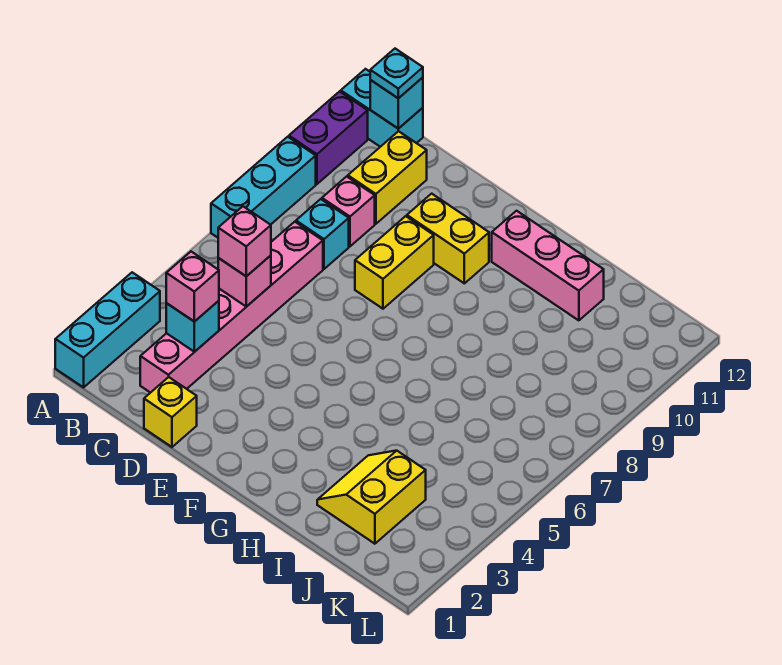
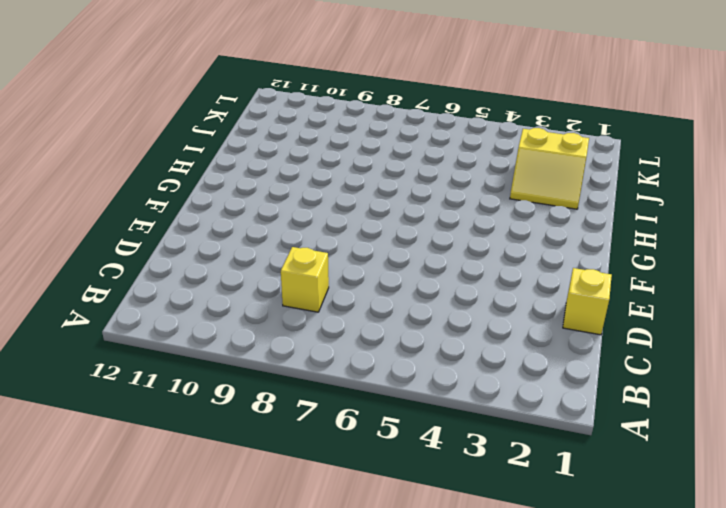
yellow 1x1 brick [281,247,329,312] -> cyan 1x1 brick [296,199,349,269]
none -> cyan 1x3 brick [55,272,160,387]
none -> cyan 1x3 brick [211,137,316,238]
none -> purple 1x2 brick [289,92,368,184]

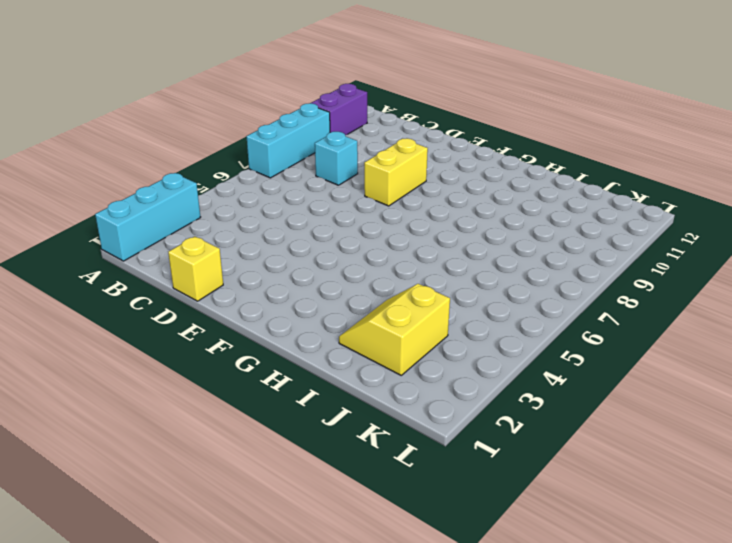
none -> cyan 1x2 brick [341,69,423,147]
none -> pink 1x6 brick [140,222,323,393]
none -> pink 1x1 brick [322,176,375,246]

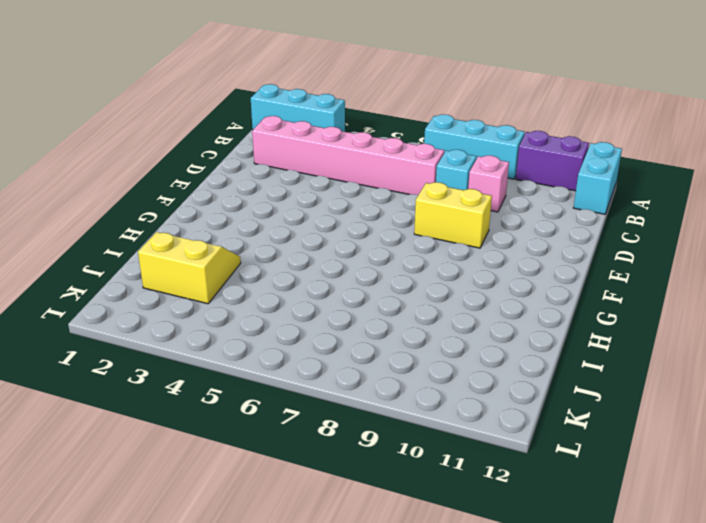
none -> yellow 1x2 brick [348,131,427,224]
none -> yellow 1x1 brick [144,377,197,447]
none -> yellow 1x2 brick [407,194,489,283]

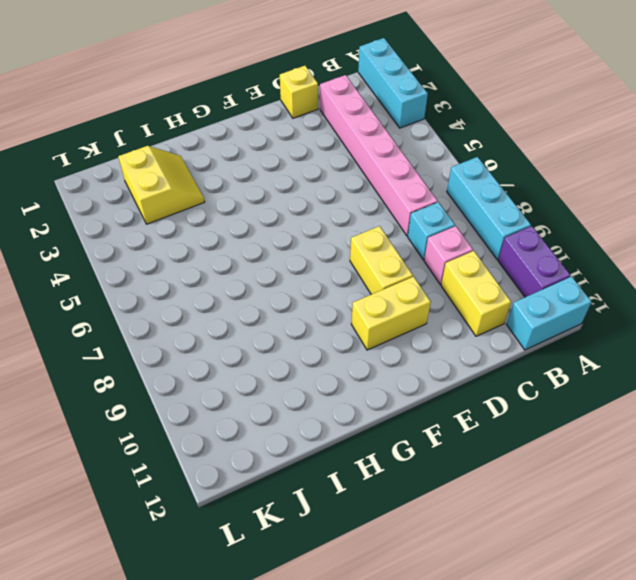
none -> pink 1x3 brick [492,211,604,320]
none -> cyan 1x1 brick [370,77,423,129]
none -> cyan 1x1 brick [166,301,219,352]

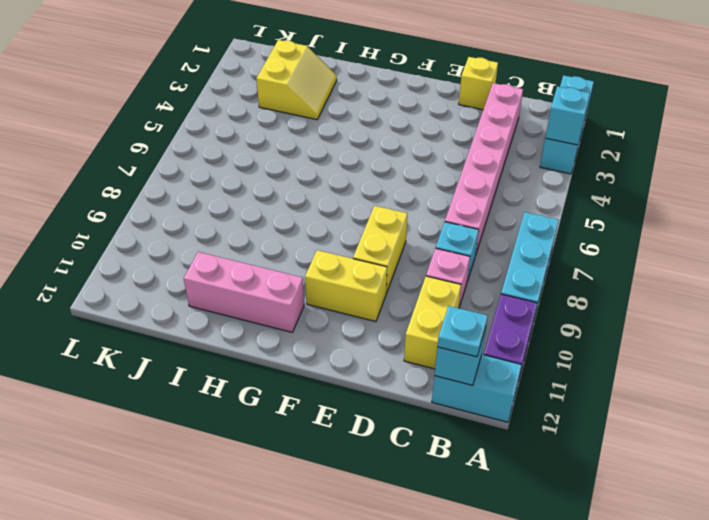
cyan 1x1 brick [545,86,590,145] -> cyan 1x1 brick moved to [166,301,219,352]
none -> pink 1x1 brick [218,255,271,307]
none -> pink 1x1 brick [166,252,219,322]
none -> pink 1x1 brick [218,206,271,276]

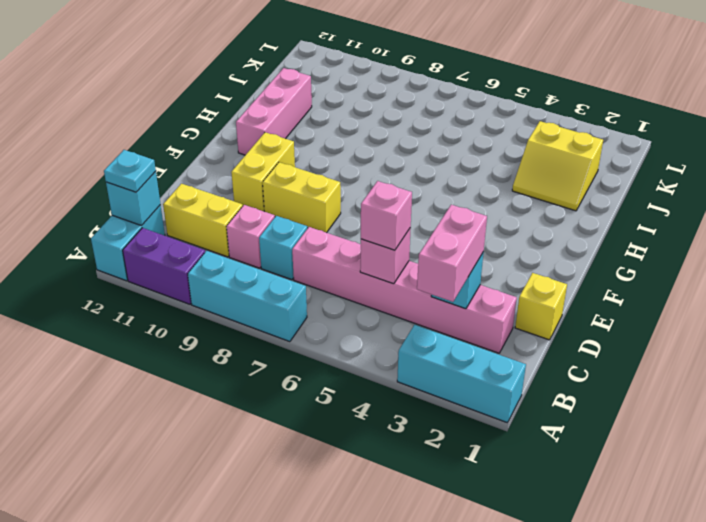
pink 1x2 brick [417,205,487,302] -> pink 1x1 brick [166,252,219,322]

